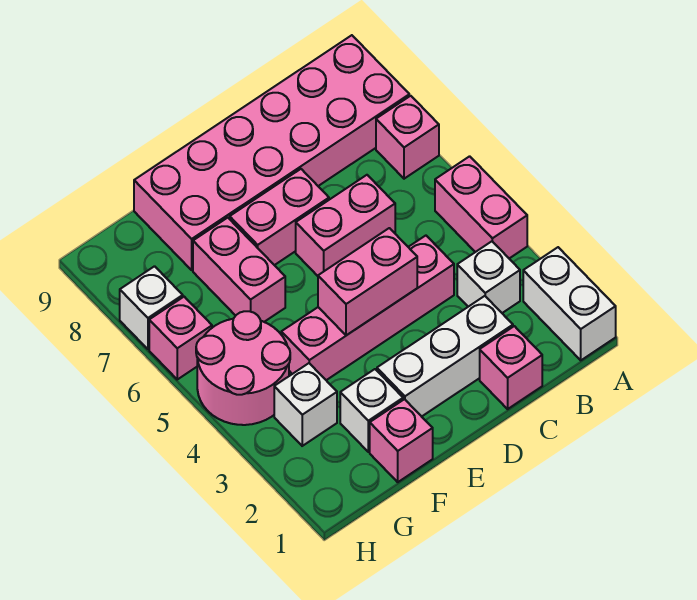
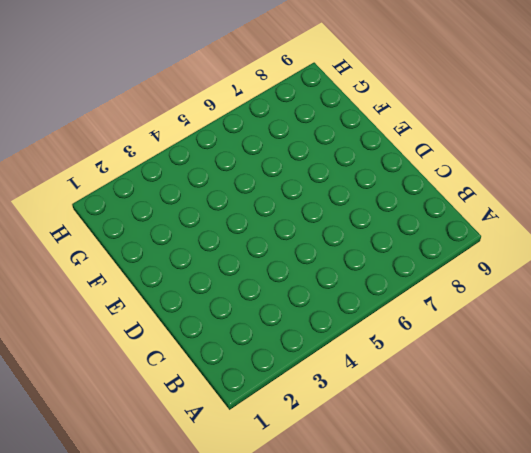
none -> white 1x2 brick [523,247,616,360]
none -> pink 1x2 brick [435,156,527,258]
none -> pink 1x1 brick [376,96,439,179]

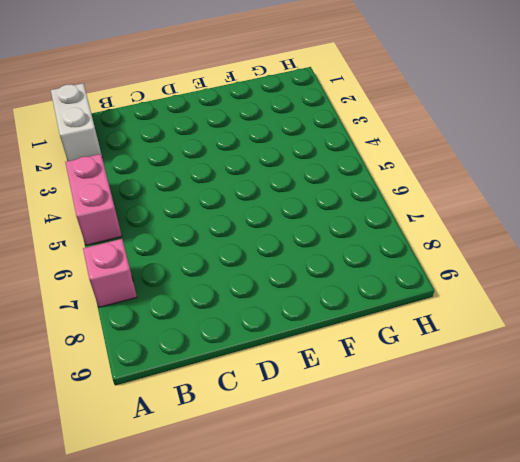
none -> pink 2x6 brick [134,35,409,270]
none -> white 1x1 brick [457,241,520,313]
none -> pink 1x1 brick [480,326,542,409]

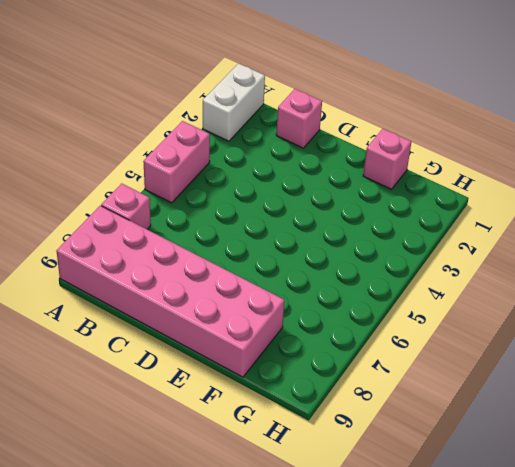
none -> white 1x1 brick [457,241,520,313]
none -> white 1x3 brick [377,296,513,417]
none -> pink 1x4 brick [281,236,454,380]

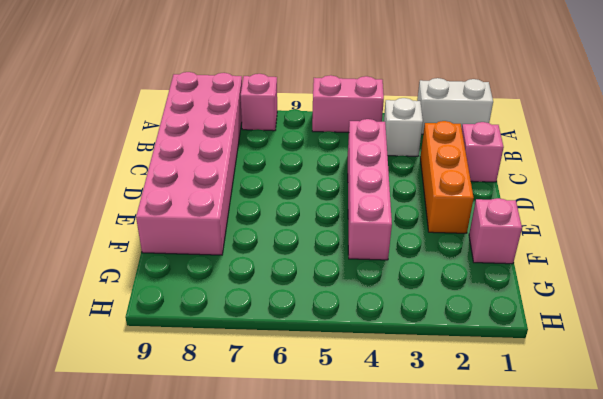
orange 1x3 brick [420,121,474,233] -> white 1x3 brick [377,296,513,417]
none -> pink 1x2 brick [296,175,395,276]
none -> pink 1x2 brick [230,169,329,265]
none -> white 1x1 brick [340,369,403,452]

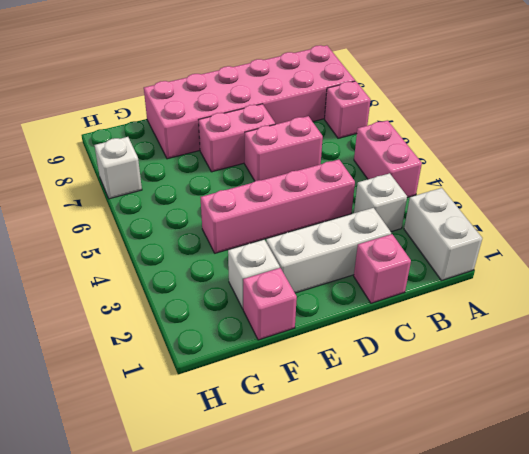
none -> pink 1x2 brick [193,218,285,322]
none -> white 1x1 brick [274,363,337,446]
none -> pink 2x2 round brick [196,311,290,425]

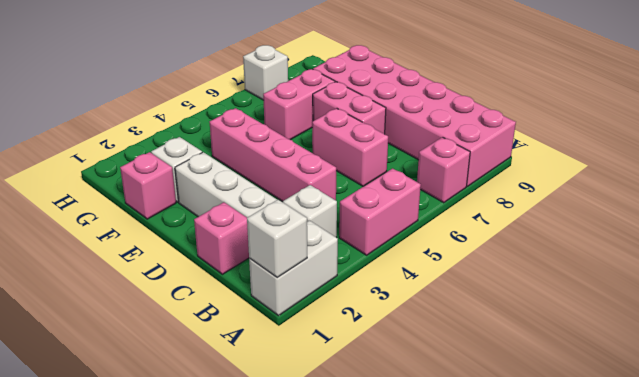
white 1x1 brick [247,200,307,278] -> white 1x1 brick moved to [274,363,337,446]
none -> pink 2x2 round brick [196,311,290,425]
none -> pink 1x1 brick [149,297,212,379]
none -> pink 1x2 brick [318,228,417,335]

